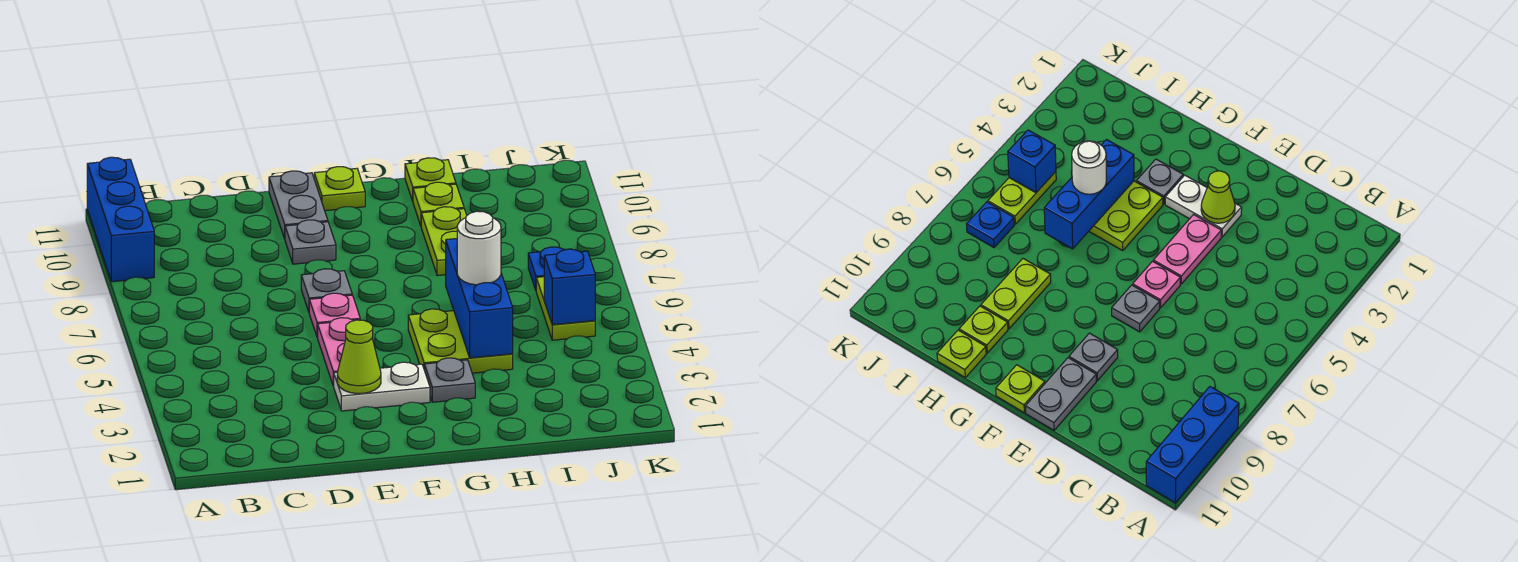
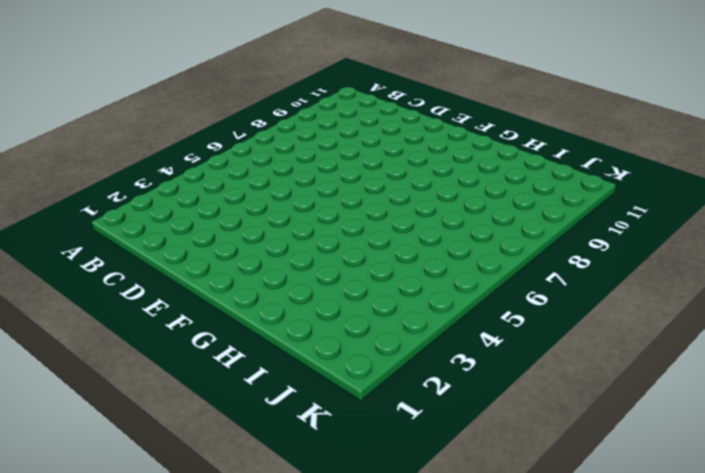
none -> blue 1x3 brick [87,157,154,282]
none -> white 1x2 plate [334,362,430,411]
none -> pink 1x2 plate [318,318,355,386]

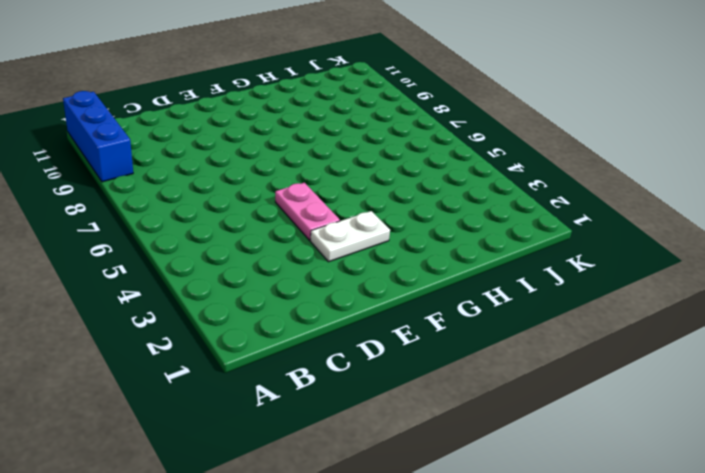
none -> pink 1x1 plate [309,293,360,338]
none -> grey 1x1 plate [301,269,352,312]
none -> grey 1x1 plate [285,220,336,264]

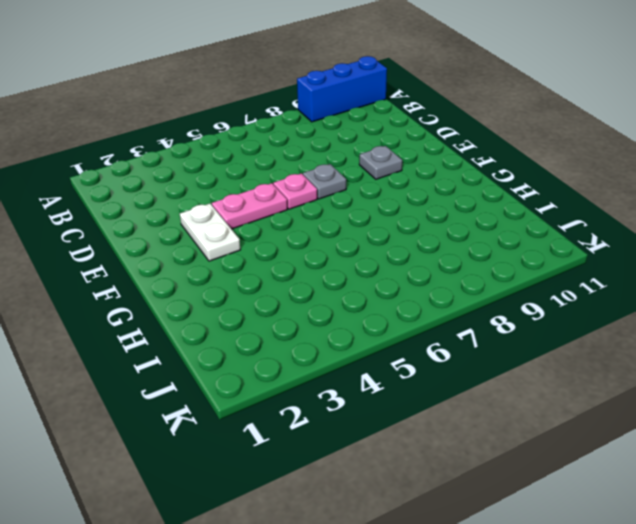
none -> grey 1x2 plate [269,171,328,239]
none -> lime 1x1 plate [314,167,365,211]
none -> grey 1x1 plate [425,358,475,402]

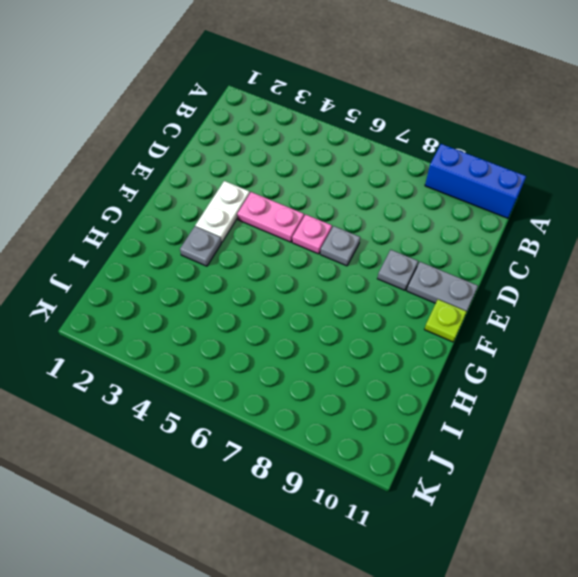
none -> lime 2x2 plate [408,309,513,373]
none -> lime 1x2 plate [421,207,467,276]
none -> lime 1x1 plate [413,182,464,226]

